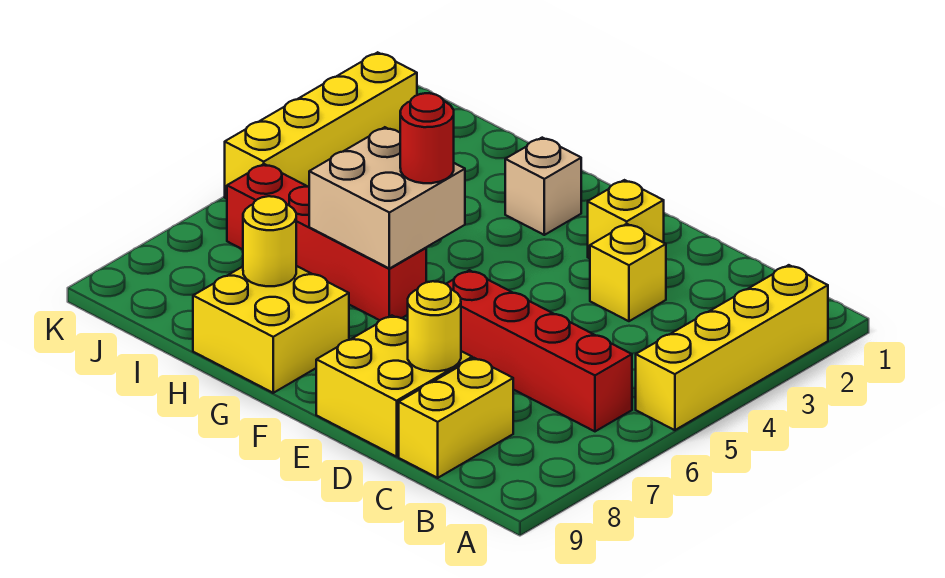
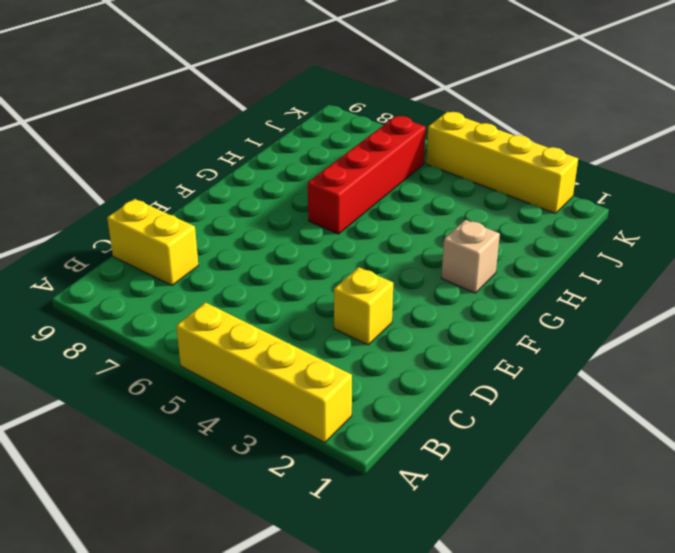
none -> red 1x4 brick [446,270,632,431]
none -> yellow 2x2 brick [316,316,472,457]
none -> yellow 1x1 brick [588,180,664,258]

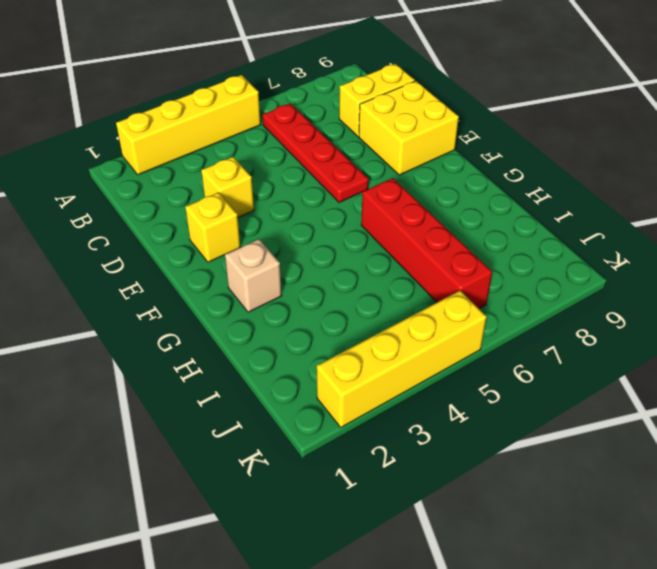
red 1x4 plate [262,103,368,203] -> red 1x4 brick [446,270,632,431]
none -> yellow 2x2 brick [193,266,349,393]
none -> yellow 1x1 round brick [408,281,461,371]
none -> tan 2x2 brick [309,127,465,269]

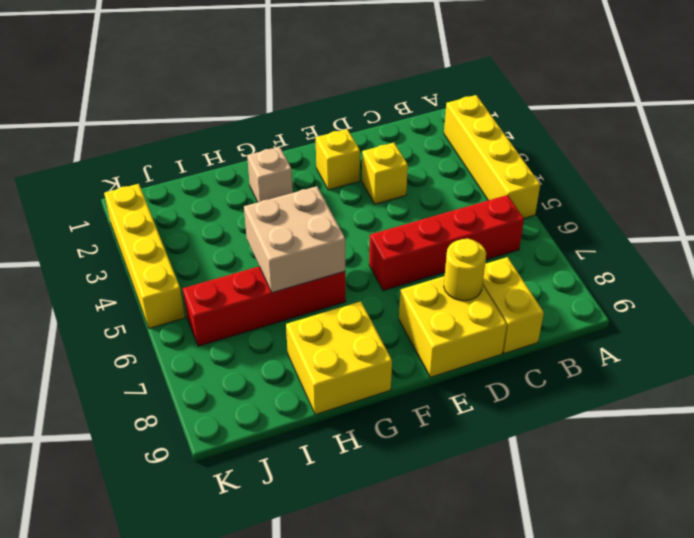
none -> yellow 1x1 round brick [243,196,296,286]
none -> red 1x1 round brick [400,93,454,183]

